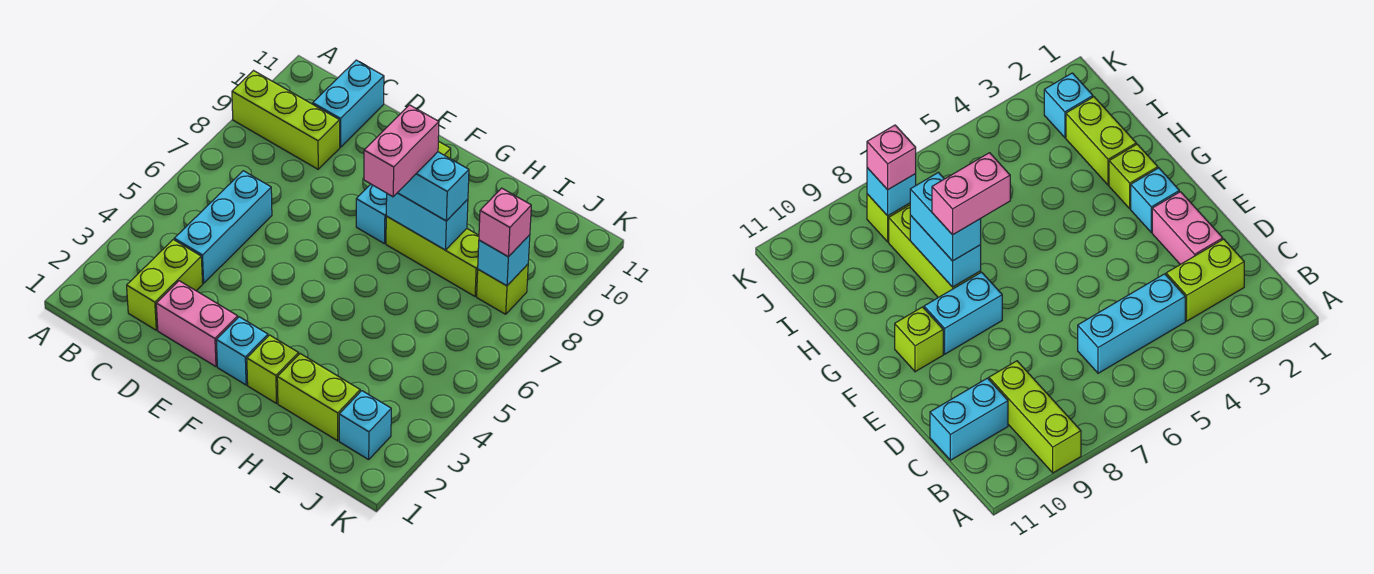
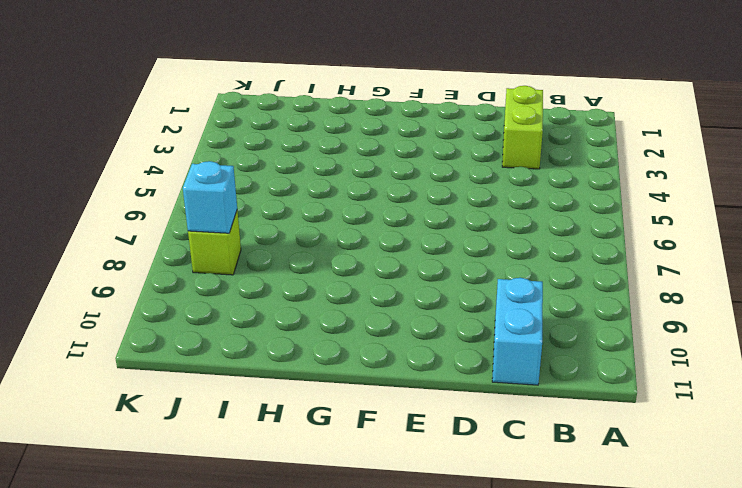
none -> lime 1x3 brick [232,71,340,169]
none -> cyan 1x3 brick [174,171,272,283]
none -> pink 1x2 brick [156,281,238,367]

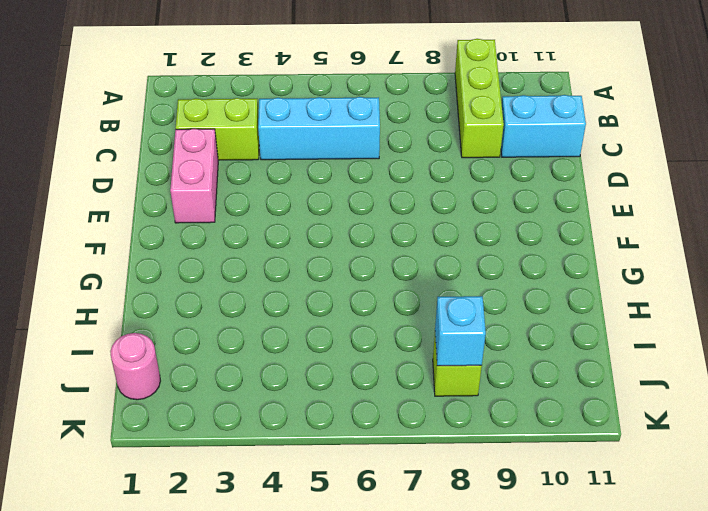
pink 1x1 round brick [110,333,160,400] -> none
none -> cyan 1x1 brick [216,317,268,385]
none -> cyan 1x2 brick [356,184,387,244]
none -> lime 1x1 brick [895,307,943,372]

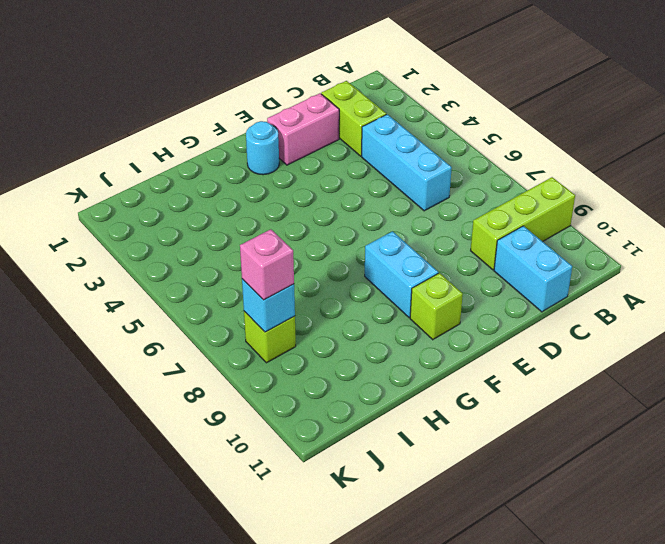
cyan 1x1 round brick [246,121,279,175] -> cyan 1x1 brick [216,317,268,385]
none -> lime 1x1 brick [247,335,299,403]
none -> lime 1x3 brick [386,216,479,296]
none -> lime 1x2 brick [277,354,360,441]

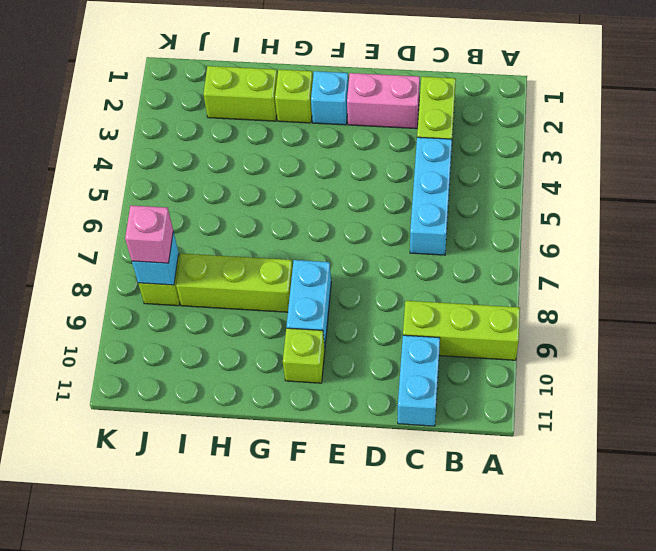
none -> cyan 1x1 brick [339,391,391,460]
none -> cyan 1x2 brick [386,193,468,250]
none -> cyan 1x2 brick [398,152,469,221]

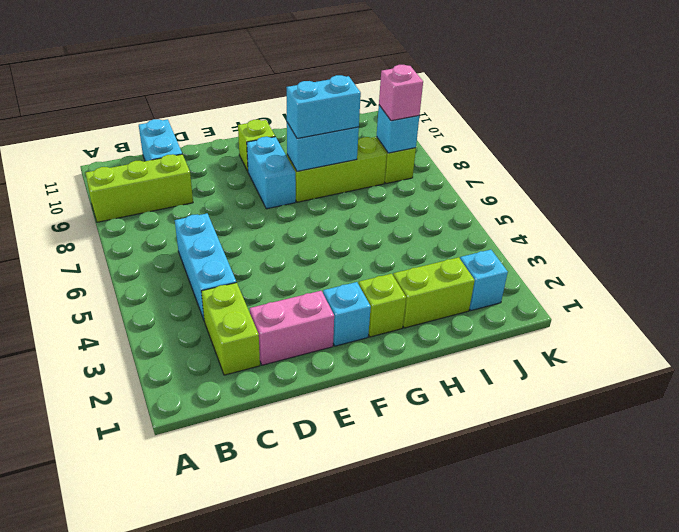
none -> pink 1x2 brick [364,105,439,197]

